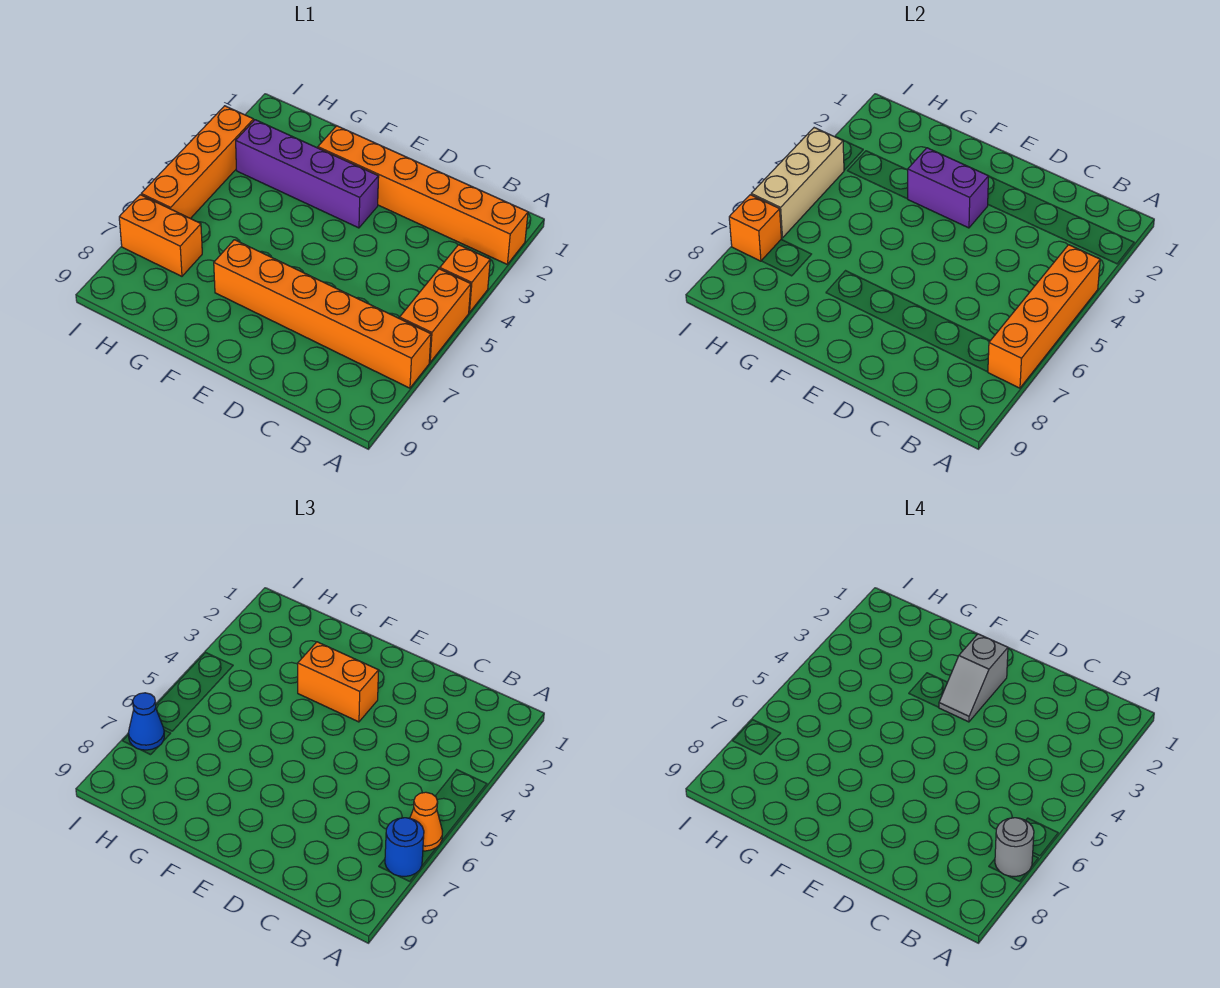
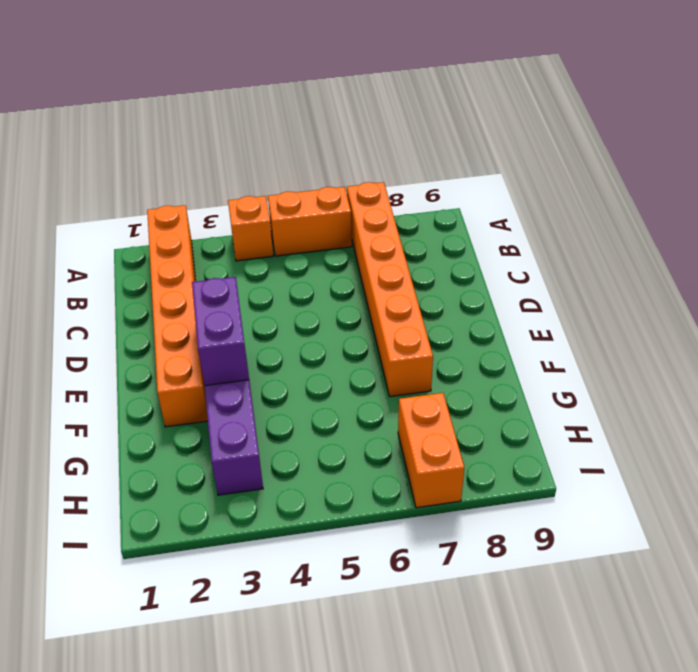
none -> orange 1x4 brick [141,106,254,219]
none -> orange 1x4 brick [988,245,1100,388]
none -> tan 1x3 brick [751,128,844,238]

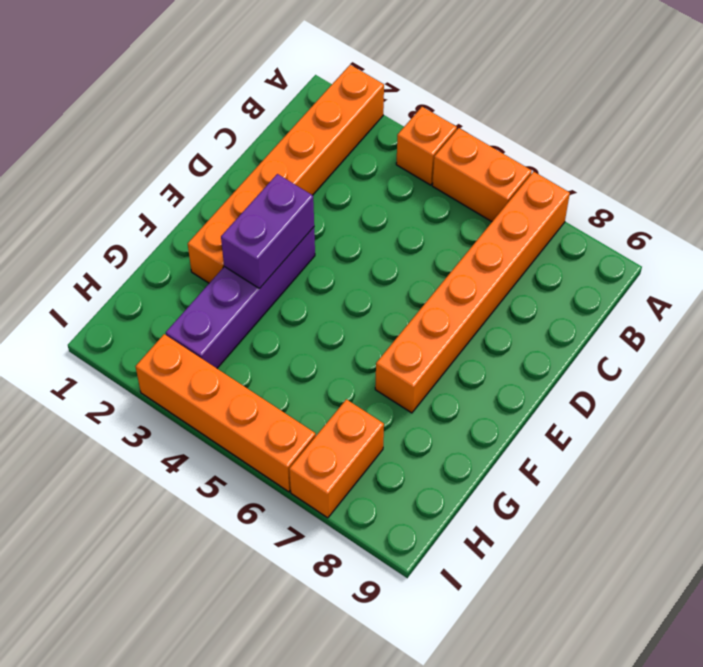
none -> orange 1x4 brick [988,245,1100,388]
none -> tan 1x3 brick [751,128,844,238]
none -> orange 1x1 brick [729,195,781,261]

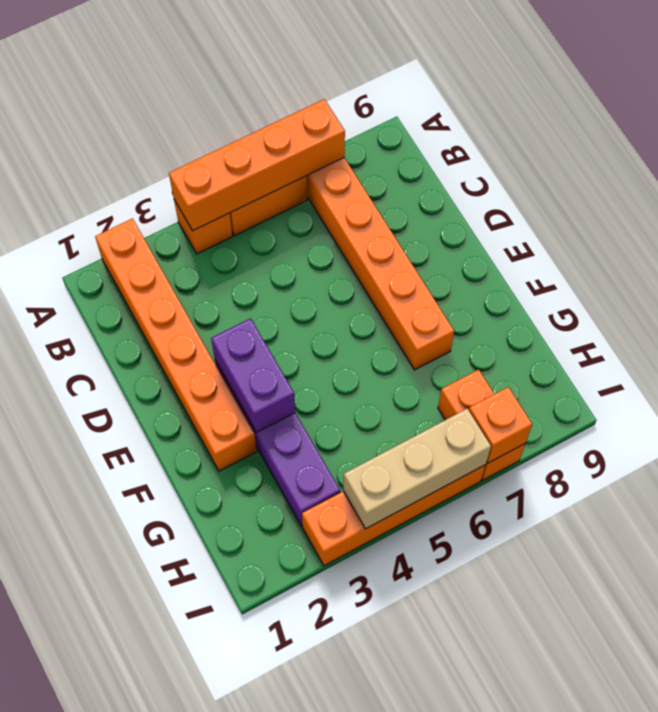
none -> orange 1x1 cone [410,792,442,851]
none -> blue 1x1 round brick [385,818,424,876]
none -> orange 1x2 brick [298,642,379,722]

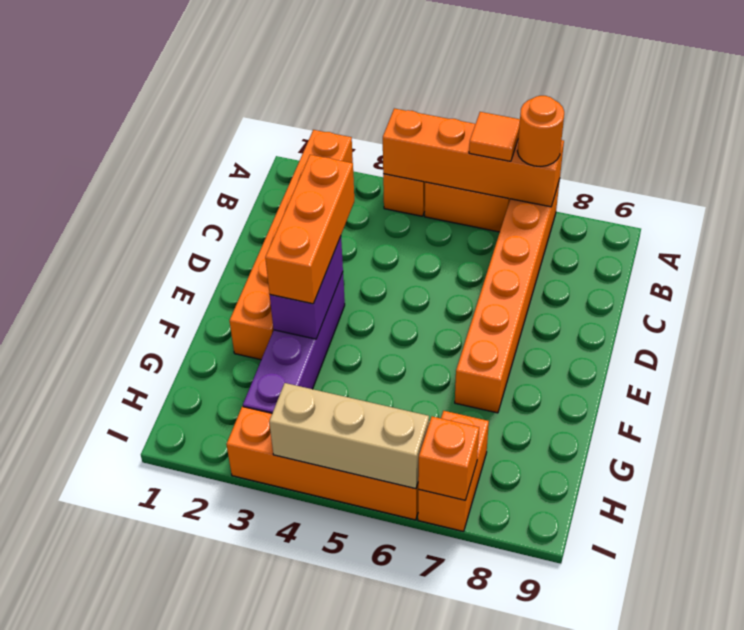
orange 1x1 tile [469,112,520,161] -> orange 1x1 cone [410,792,442,851]
orange 1x1 round brick [517,96,564,166] -> blue 1x1 round brick [385,818,424,876]
orange 1x3 brick [265,155,354,304] -> orange 1x2 brick [298,642,379,722]
none -> blue 1x1 cone [128,693,164,750]
none -> grey 1x1 round brick [995,818,1034,876]
none -> grey 1x2 slope [939,634,1008,722]

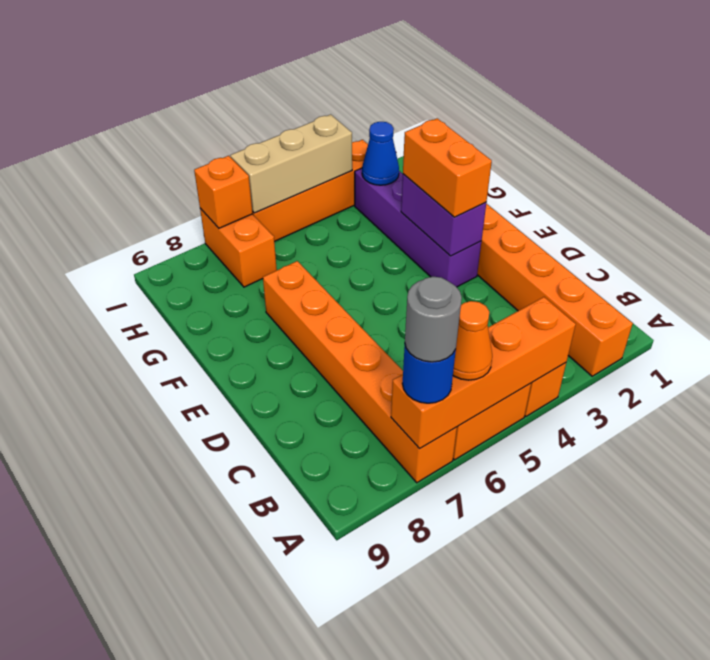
blue 1x1 cone [362,122,399,185] -> blue 1x1 cone moved to [128,693,164,750]
none -> grey 1x2 slope [939,634,1008,722]

